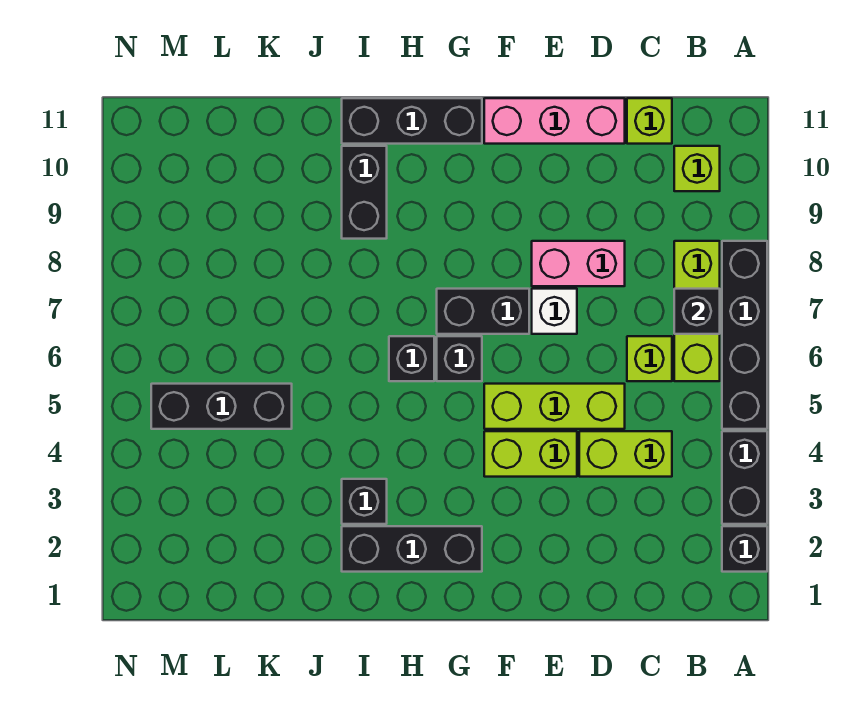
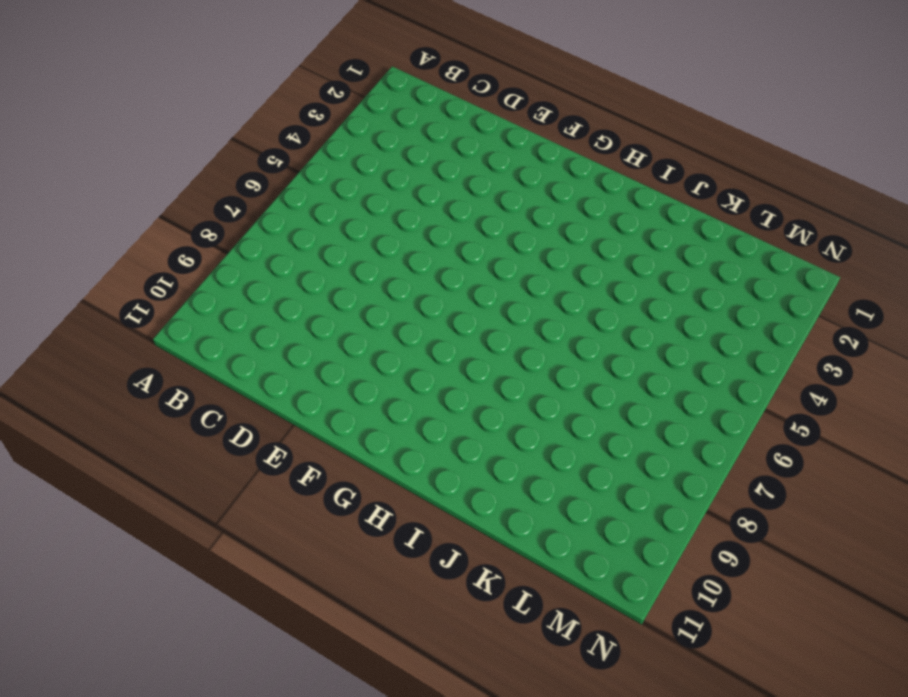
none -> black 1x1 brick [722,526,767,572]
none -> black 1x2 brick [722,431,767,524]
none -> black 1x4 brick [722,241,767,429]

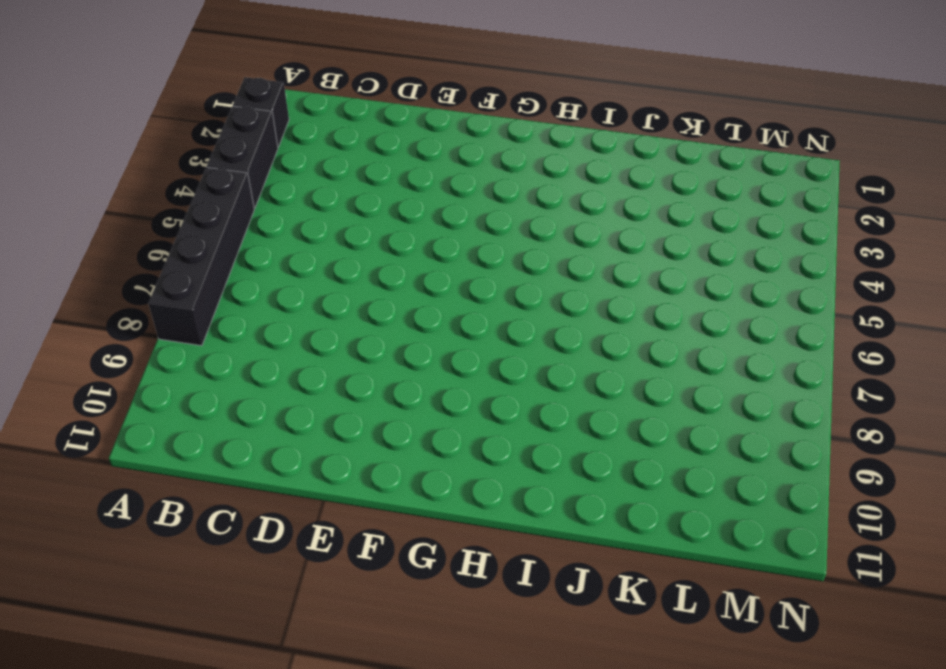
none -> lime 1x3 brick [674,241,720,381]
none -> lime 1x1 brick [674,146,720,191]
none -> lime 1x2 brick [579,431,672,477]

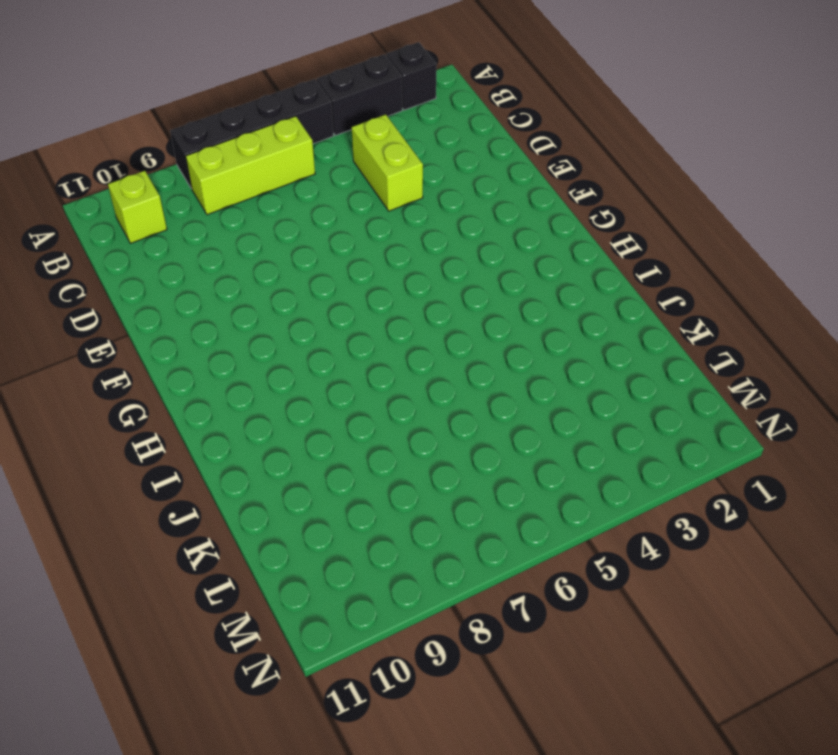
none -> lime 1x1 brick [627,336,672,381]
none -> lime 1x1 brick [627,98,672,144]
none -> lime 1x3 brick [484,384,625,429]

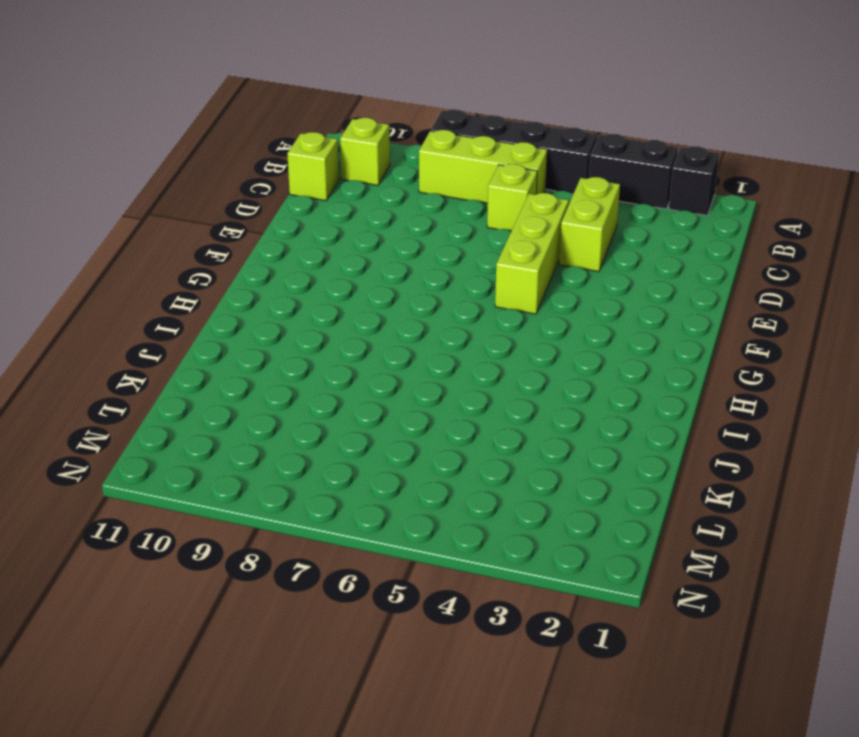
none -> pink 1x2 brick [532,241,625,286]
none -> pink 1x3 brick [484,98,625,144]
none -> lime 1x2 brick [484,431,577,477]

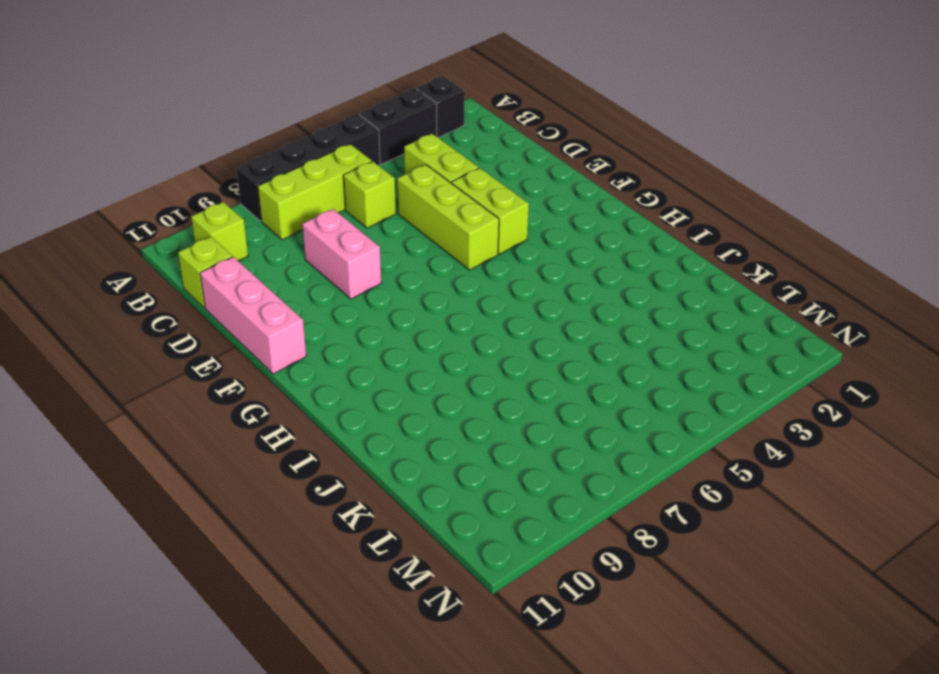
none -> white 1x1 brick [532,289,577,334]
none -> black 1x2 brick [437,289,529,334]
none -> black 1x3 brick [342,526,482,572]

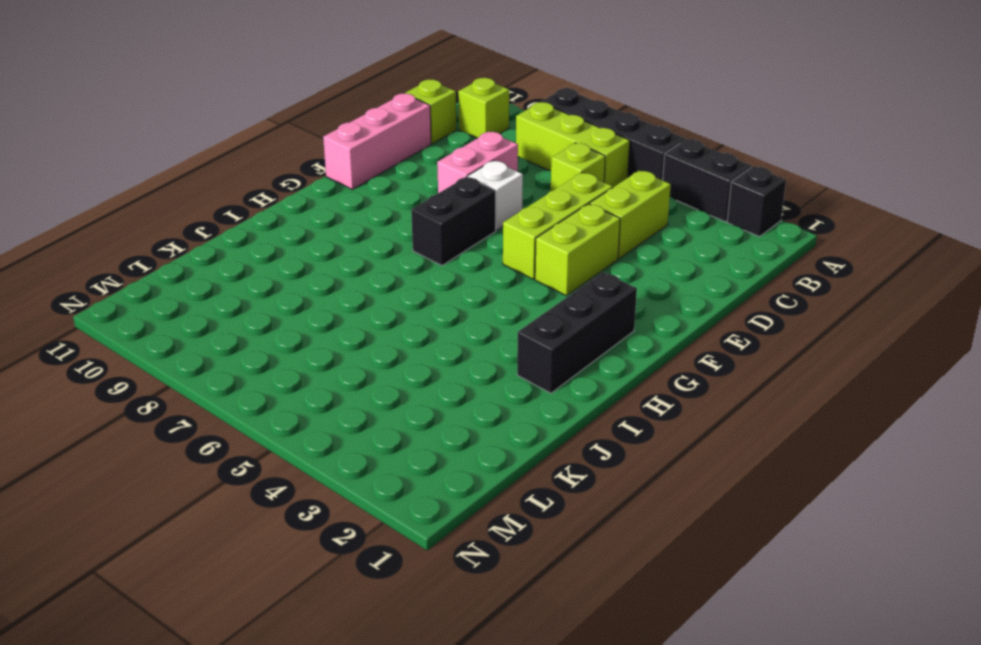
none -> black 1x1 brick [437,336,482,381]
none -> black 1x3 brick [342,98,482,144]
none -> black 1x1 brick [389,336,434,381]

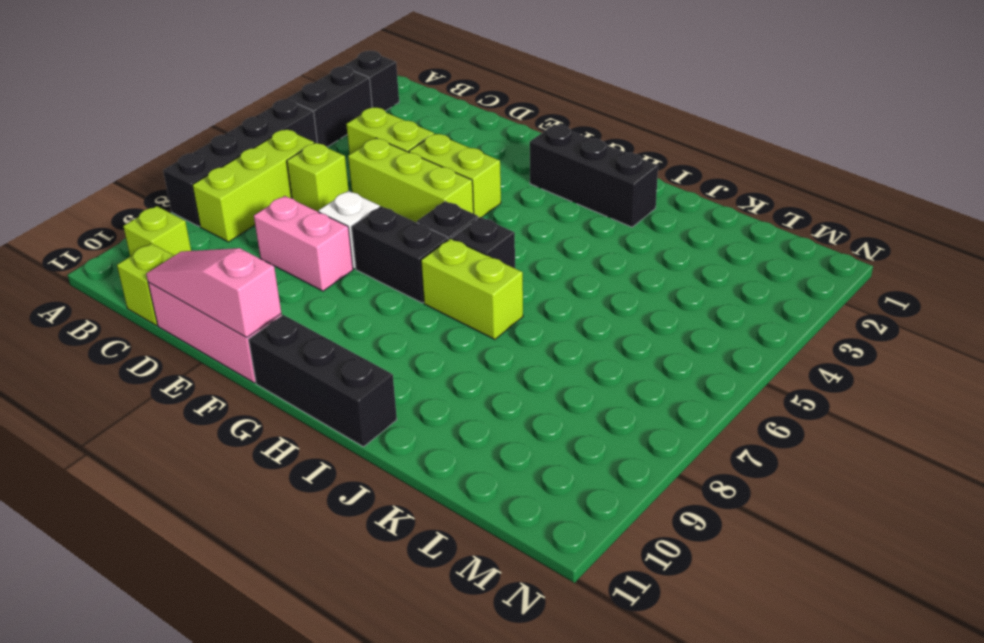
pink 1x3 slope [146,248,281,338] -> none
lime 1x2 brick [421,238,523,339] -> none
none -> black 1x1 brick [342,479,387,524]
none -> black 1x2 brick [342,146,387,239]
none -> black 1x3 brick [151,384,292,429]

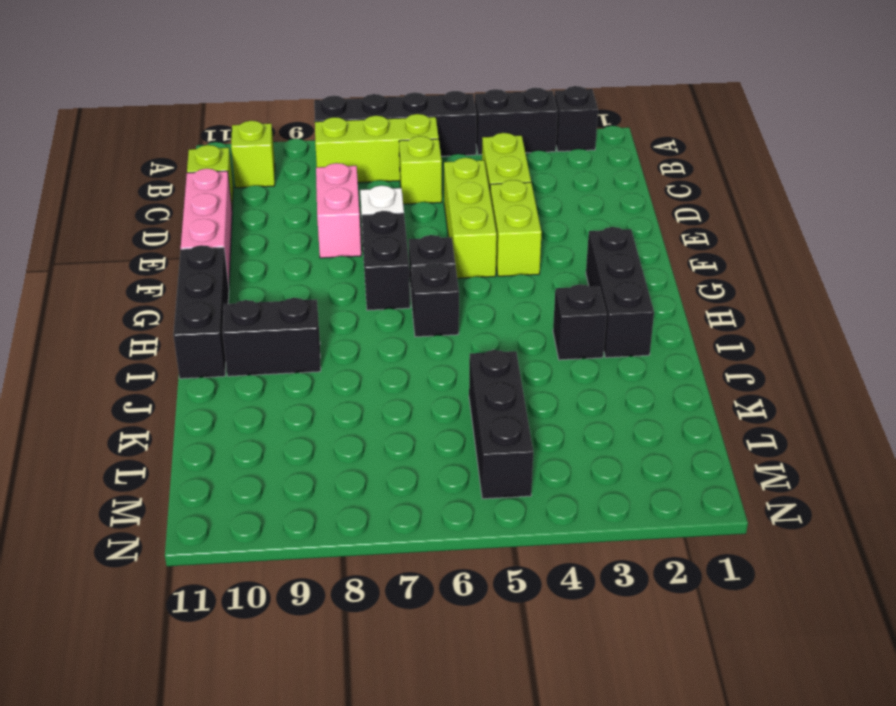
none -> black 1x1 brick [674,289,720,334]

